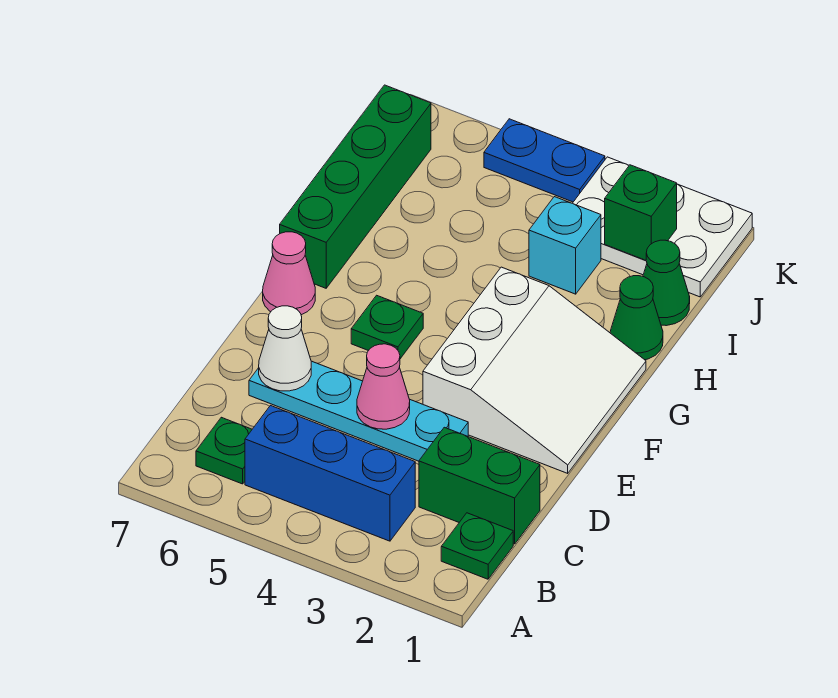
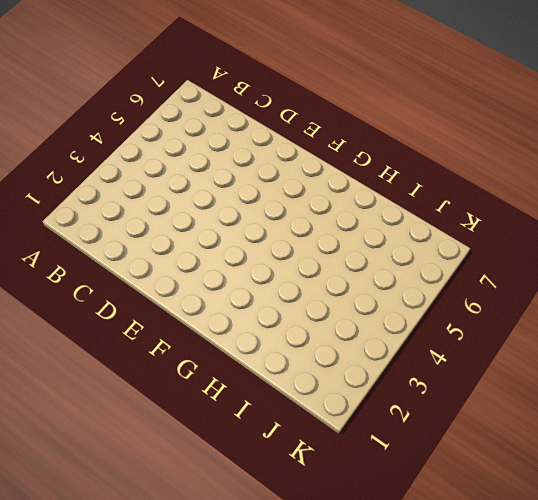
none -> green 1x1 plate [441,513,513,579]
none -> blue 1x3 brick [245,406,415,541]
none -> green 1x1 plate [196,417,252,484]

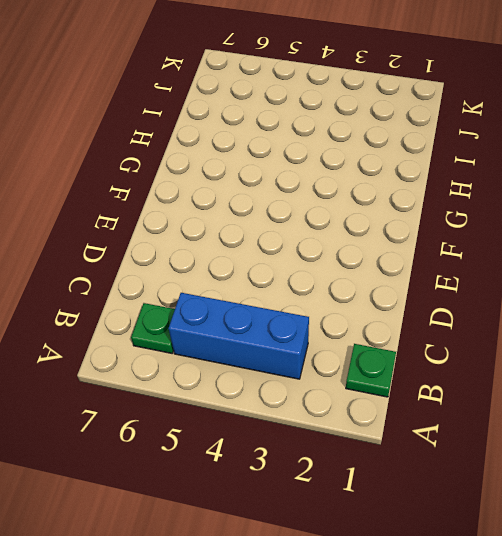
none -> green 1x2 brick [419,427,540,544]
none -> cyan 1x4 plate [249,361,468,461]
none -> white 3x3 slope [423,267,646,473]

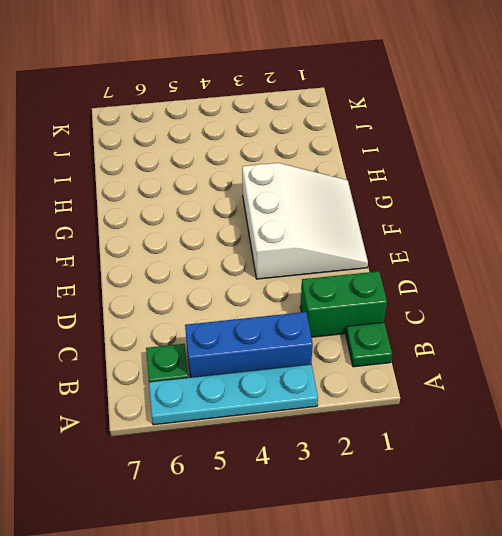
cyan 1x4 plate [149,364,318,425] -> cyan 1x4 plate moved to [249,361,468,461]
none -> green 1x1 plate [351,295,423,359]
none -> pink 1x1 cone [263,232,315,315]
none -> green 1x4 brick [280,85,431,288]

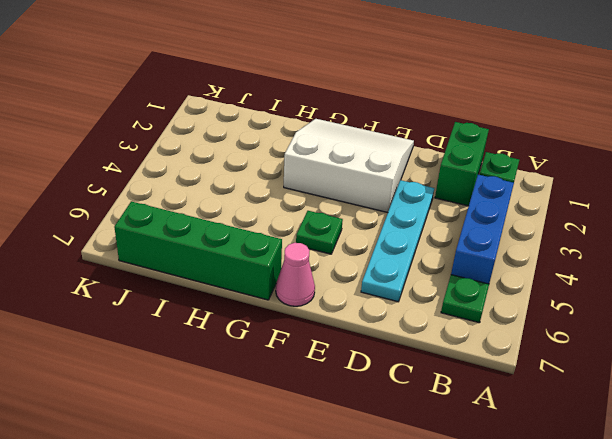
none -> green 1x1 cone [610,276,663,360]
none -> green 1x1 cone [643,240,690,326]
none -> cyan 1x1 brick [529,197,601,294]

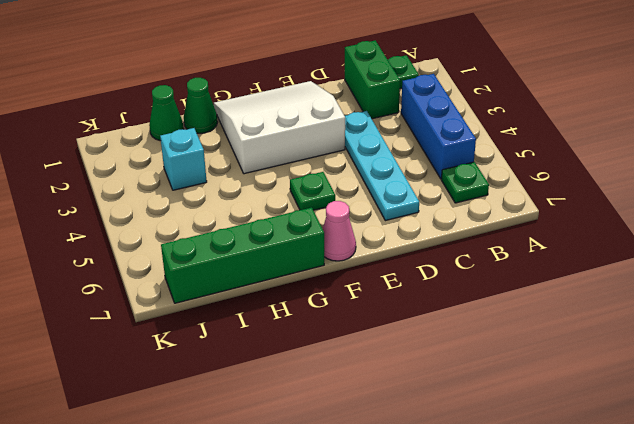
none -> white 2x3 plate [573,157,752,297]
none -> blue 1x2 plate [484,119,605,202]
none -> pink 1x1 cone [357,344,410,429]

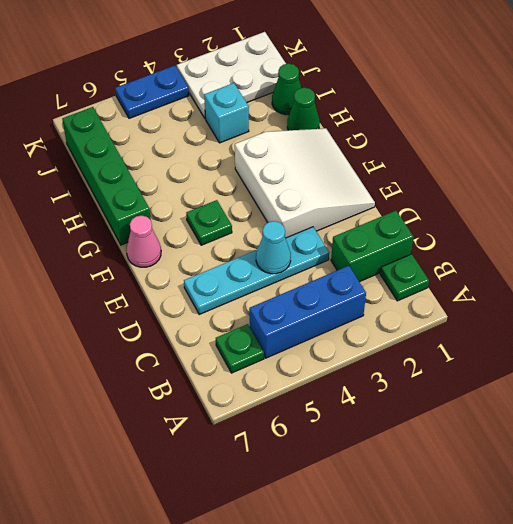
cyan 1x1 cone [256,221,291,274] -> pink 1x1 cone [357,344,410,429]
none -> white 1x1 cone [259,306,311,391]
none -> green 1x1 brick [605,165,677,260]

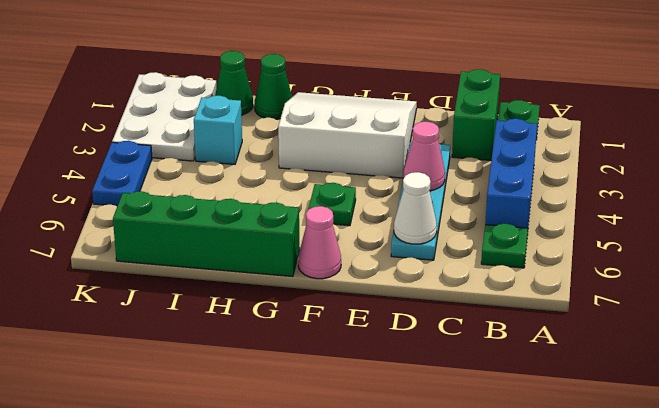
none -> green 1x1 brick [605,165,677,260]

